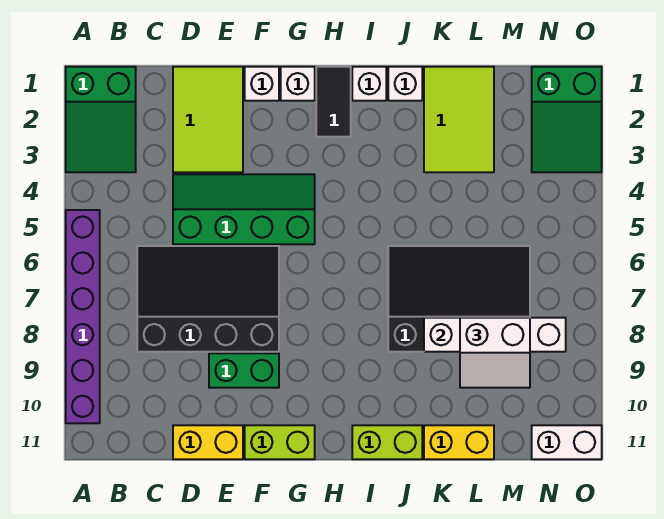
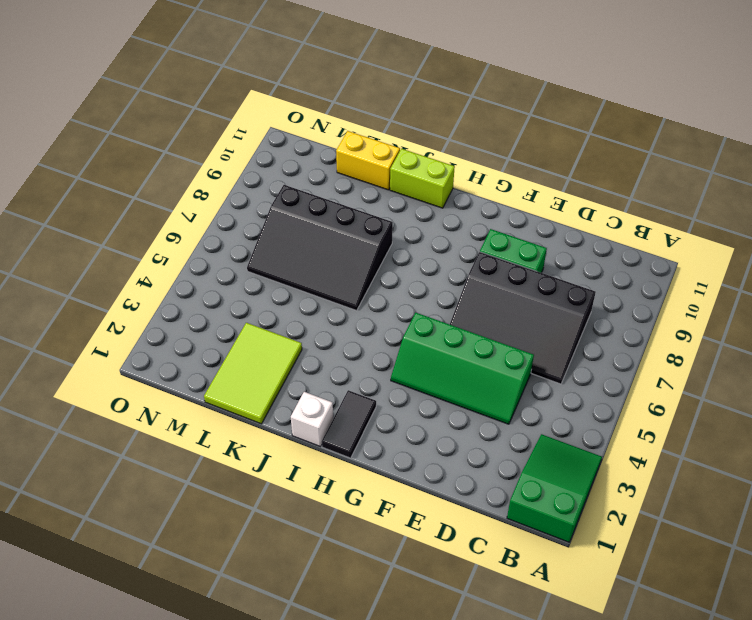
none -> purple 1x6 brick [66,210,100,423]
none -> lime 2x3 tile [173,67,243,172]
none -> yellow 1x2 brick [173,425,243,459]

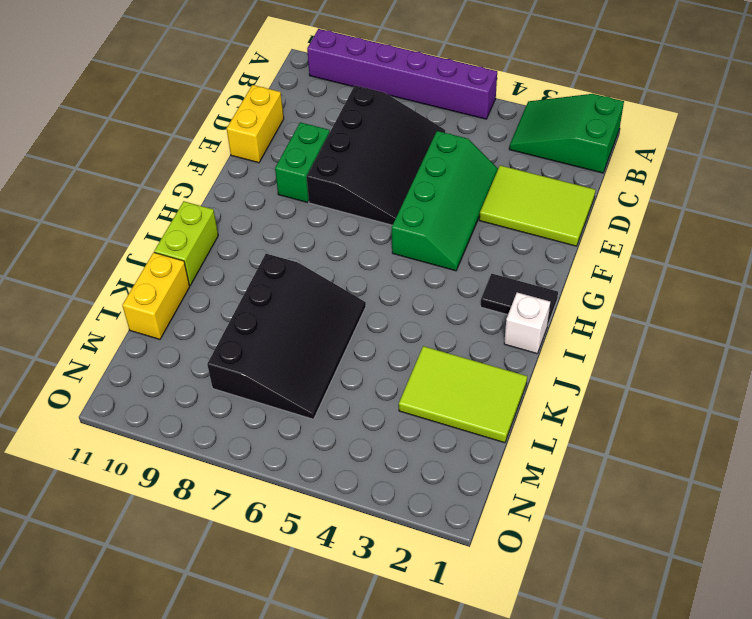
none -> white 1x1 brick [245,67,279,101]
none -> lime 1x2 brick [245,425,315,459]
none -> white 1x1 brick [281,67,315,101]

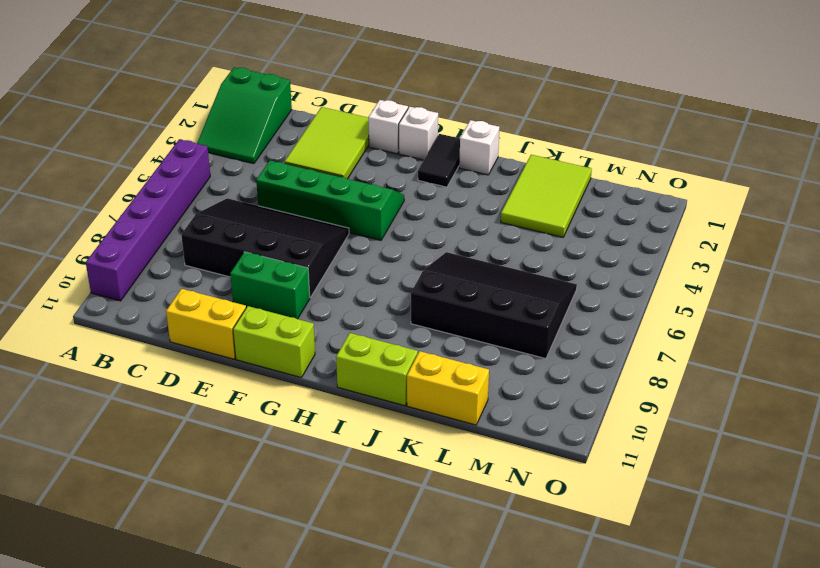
none -> white 1x1 brick [388,67,422,101]
none -> green 2x3 slope [532,67,602,172]
none -> white 1x2 brick [532,425,602,459]

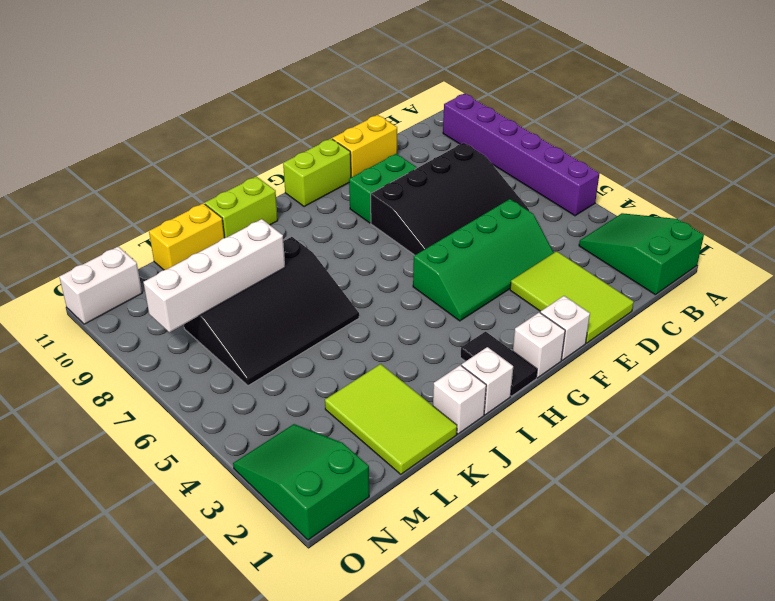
none -> white 2x2 slope [460,318,530,388]

